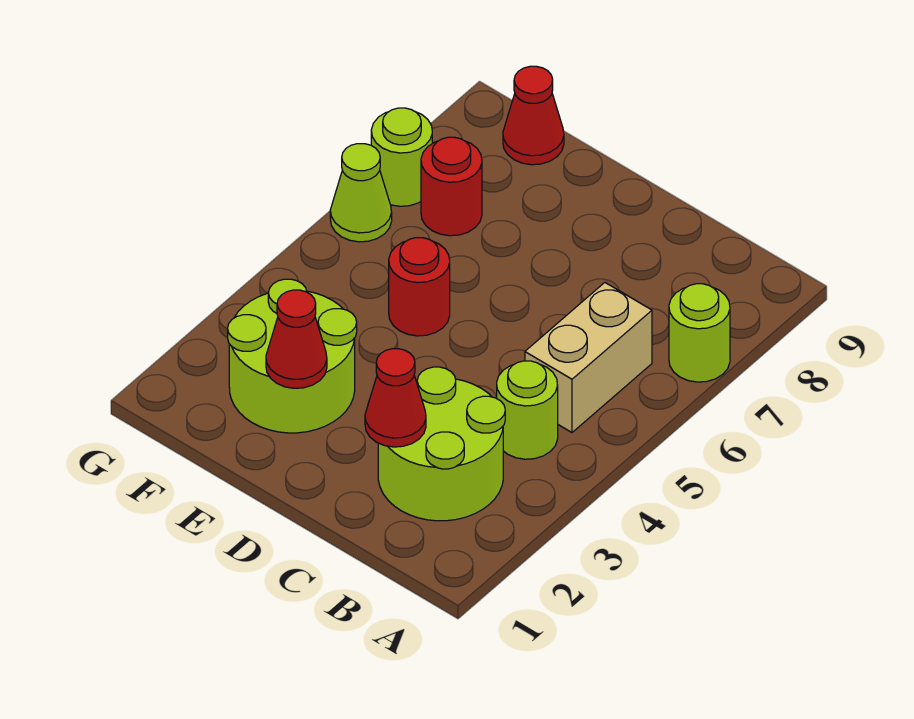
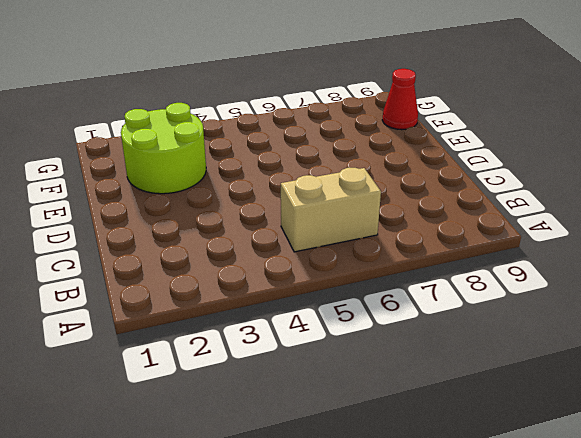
none -> lime 1x1 round brick [669,284,730,382]
none -> lime 2x2 round brick [378,367,505,521]
none -> lime 1x1 round brick [497,361,558,459]

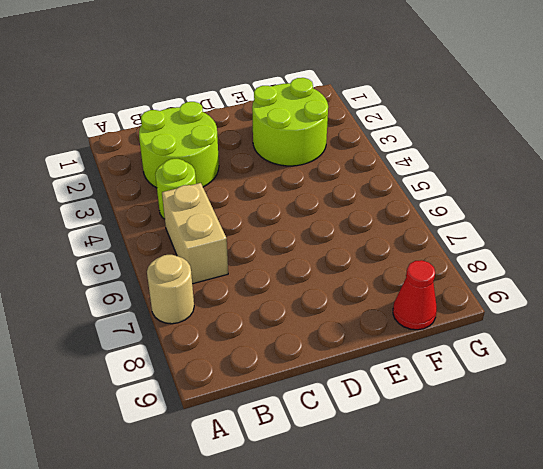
tan 1x1 round brick [147,255,194,324] -> lime 1x1 round brick [669,284,730,382]
none -> red 1x1 round brick [389,238,450,336]
none -> red 1x1 round brick [421,137,482,236]
none -> lime 1x1 cone [330,144,392,242]

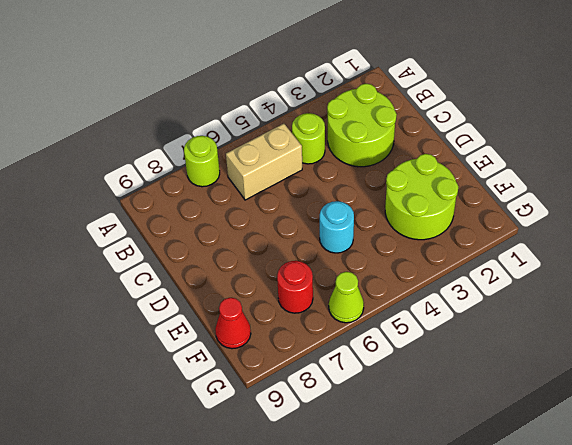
cyan 1x1 round brick [320,201,354,253] -> red 1x1 round brick [389,238,450,336]
none -> lime 1x1 round brick [371,108,432,206]
none -> red 1x1 cone [365,349,426,447]
none -> red 1x1 cone [266,290,327,388]

